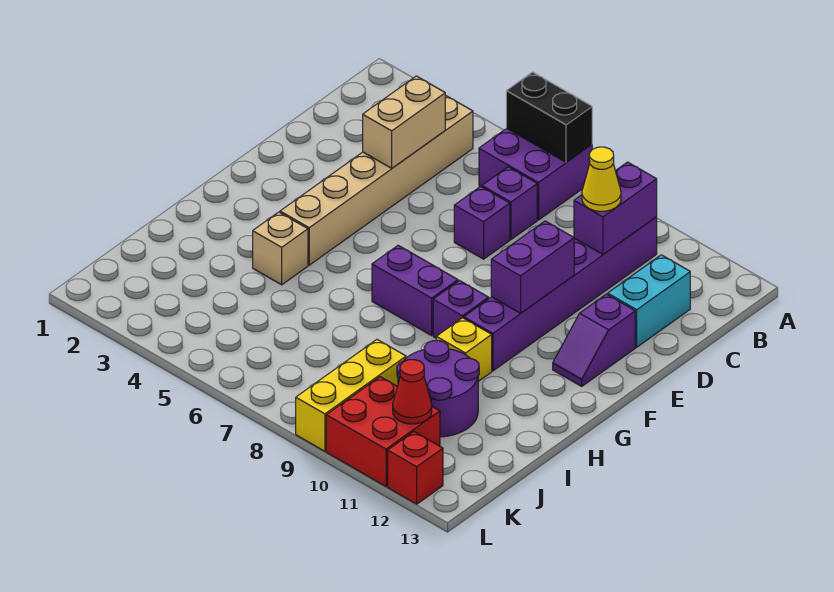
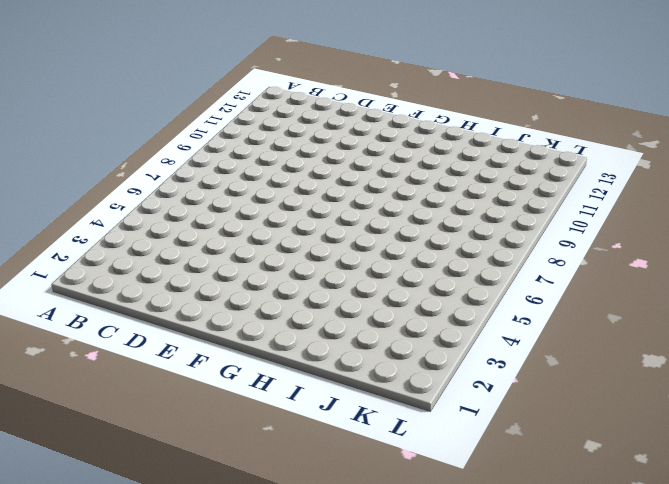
none -> purple 2x2 brick [479,128,592,220]
none -> tan 1x6 brick [280,95,473,265]
none -> purple 1x6 brick [464,217,657,371]

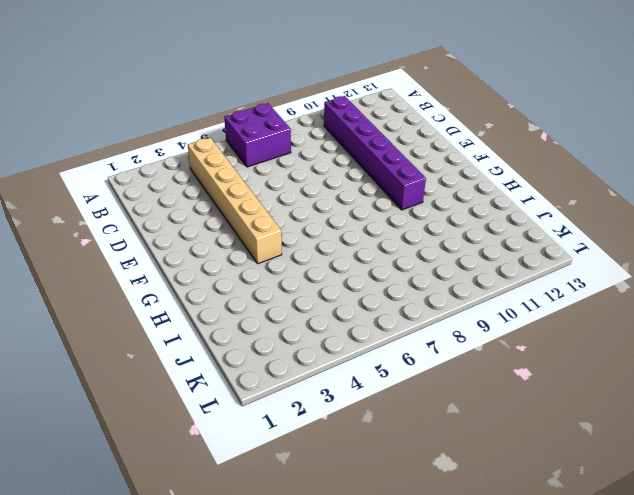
none -> purple 1x1 brick [482,167,537,239]
none -> cyan 1x2 brick [608,255,690,347]
none -> purple 1x1 brick [454,186,510,259]

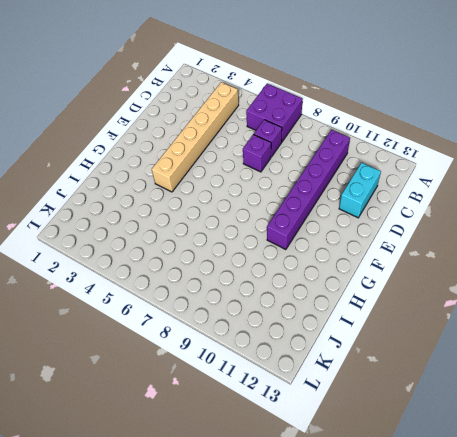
none -> purple 1x2 slope [553,294,635,386]
none -> purple 1x2 brick [372,245,458,335]
none -> purple 1x1 brick [433,281,489,338]

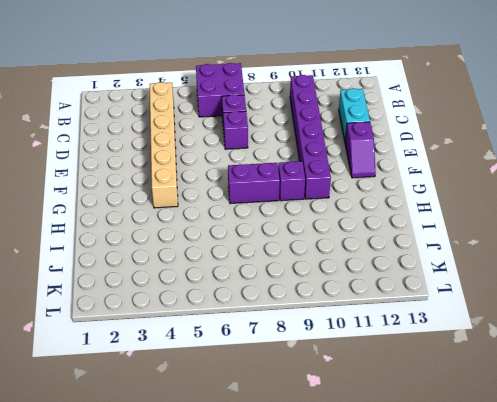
none -> tan 1x1 brick [253,212,308,285]
none -> yellow 1x1 brick [436,318,492,381]
none -> purple 2x2 round brick [397,341,479,437]

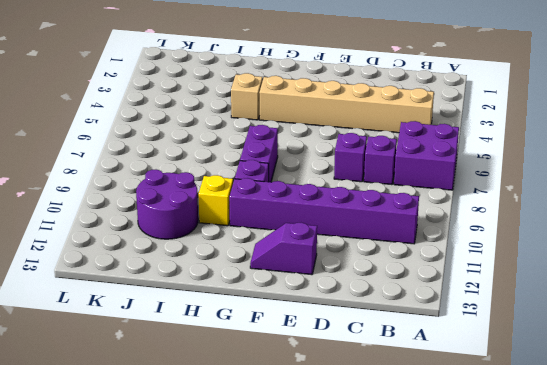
none -> cyan 1x2 brick [608,255,690,347]
none -> yellow 1x3 brick [296,340,406,451]
none -> red 2x2 brick [326,377,440,486]

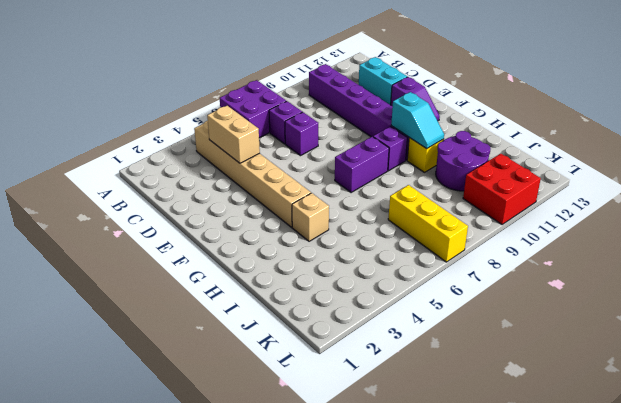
cyan 1x2 slope [391,92,444,149] -> none
yellow 1x3 brick [388,185,468,262] -> yellow 1x3 brick moved to [296,340,406,451]
none -> red 1x1 brick [388,432,443,504]
none -> black 1x2 brick [506,72,592,162]
none -> purple 1x2 brick [574,162,657,254]

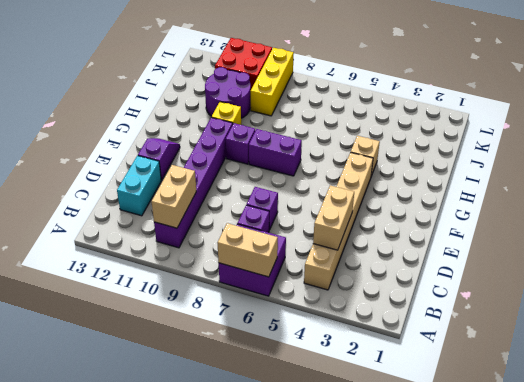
tan 1x2 brick [218,223,278,277] -> black 1x2 brick [506,72,592,162]
tan 1x2 brick [151,165,196,228] -> purple 1x2 brick [574,162,657,254]
none -> red 1x1 brick [388,432,443,504]
none -> purple 1x2 brick [491,221,574,313]
none -> red 1x1 cone [393,360,432,424]

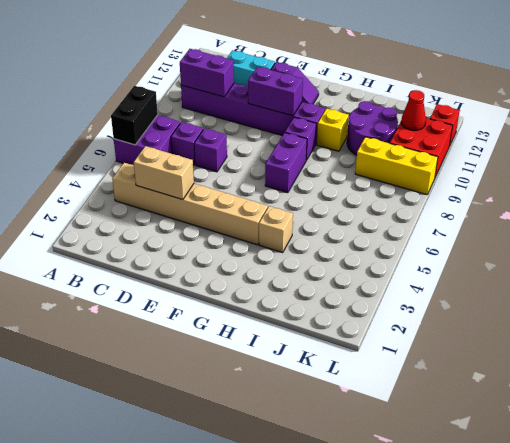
none -> yellow 1x1 cone [582,147,621,211]

